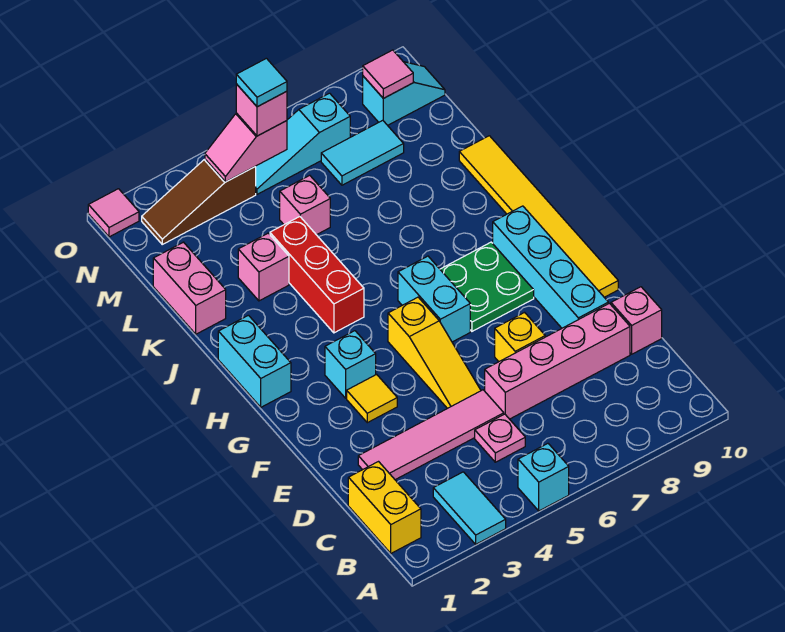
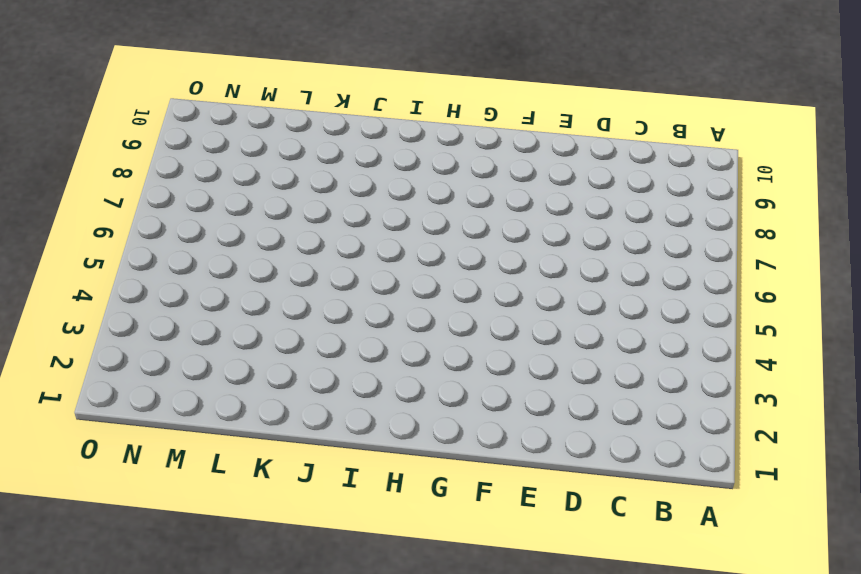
none -> cyan 1x2 tile [433,472,506,544]
none -> cyan 1x1 brick [518,444,569,511]
none -> yellow 1x2 brick [348,462,421,553]

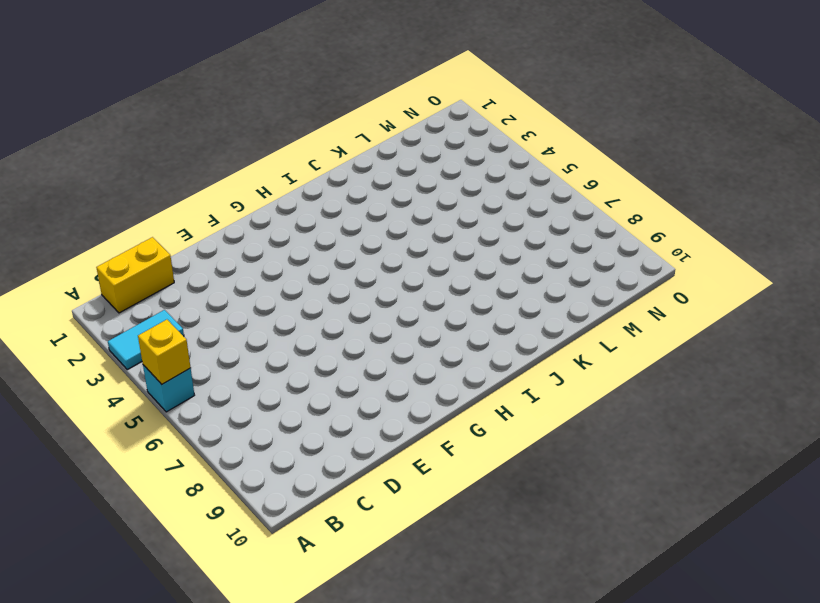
yellow 1x1 brick [138,320,191,384] -> yellow 1x1 brick moved to [495,313,545,362]
none -> pink 1x1 plate [475,414,525,462]
none -> pink 1x4 tile [358,390,504,480]
none -> pink 1x4 brick [485,303,630,419]

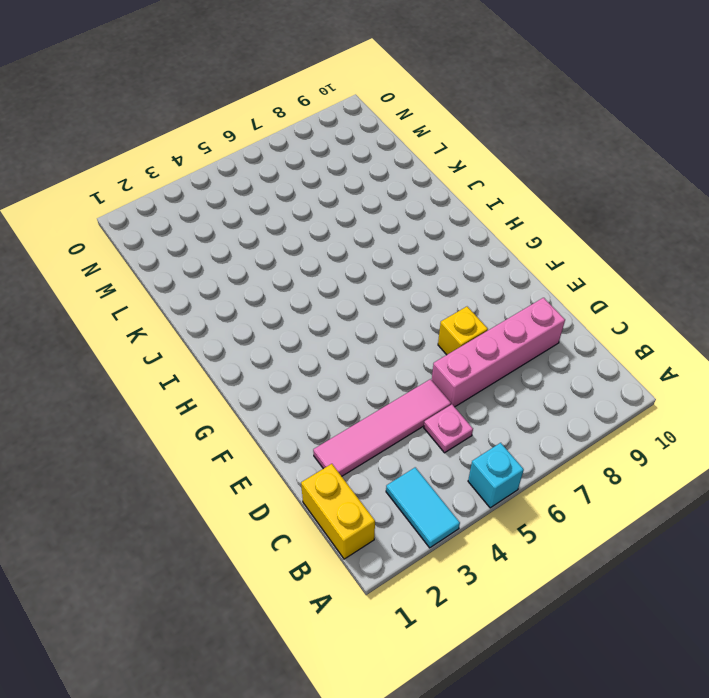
none -> pink 1x1 brick [611,287,662,354]
none -> yellow 1x3 slope [388,297,481,409]
none -> cyan 1x4 brick [493,206,608,328]

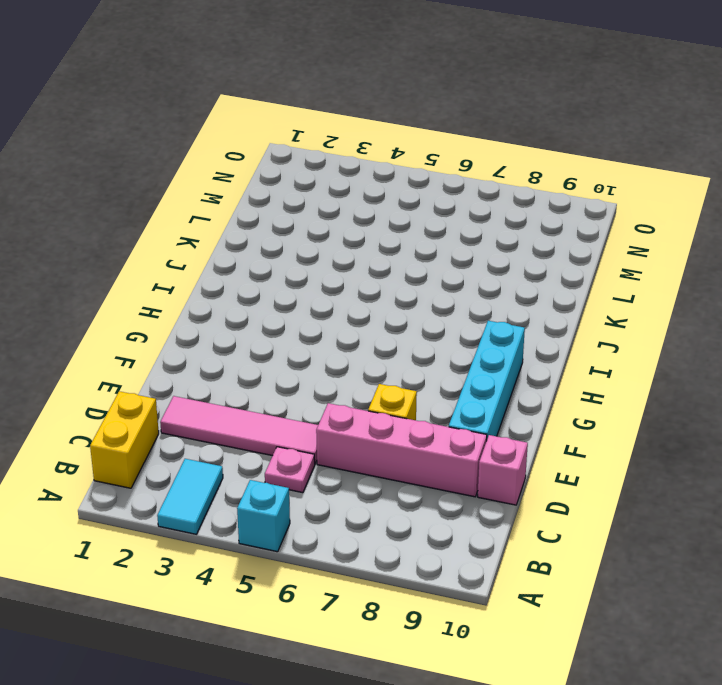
none -> yellow 1x3 slope [388,297,481,409]
none -> yellow 1x1 tile [347,374,397,423]
none -> yellow 1x6 tile [459,136,618,297]

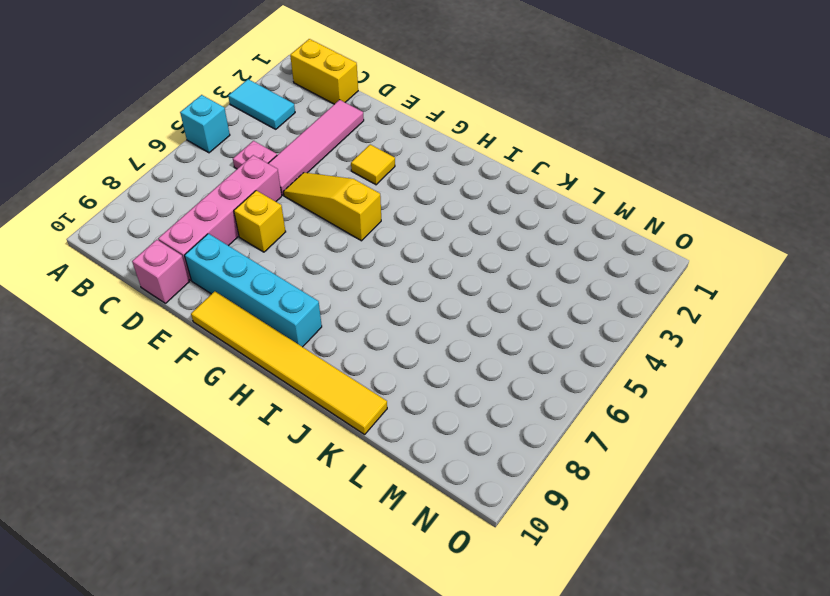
none -> cyan 1x1 brick [325,331,376,398]
none -> cyan 1x2 brick [398,256,470,342]
none -> green 2x2 plate [440,242,534,331]

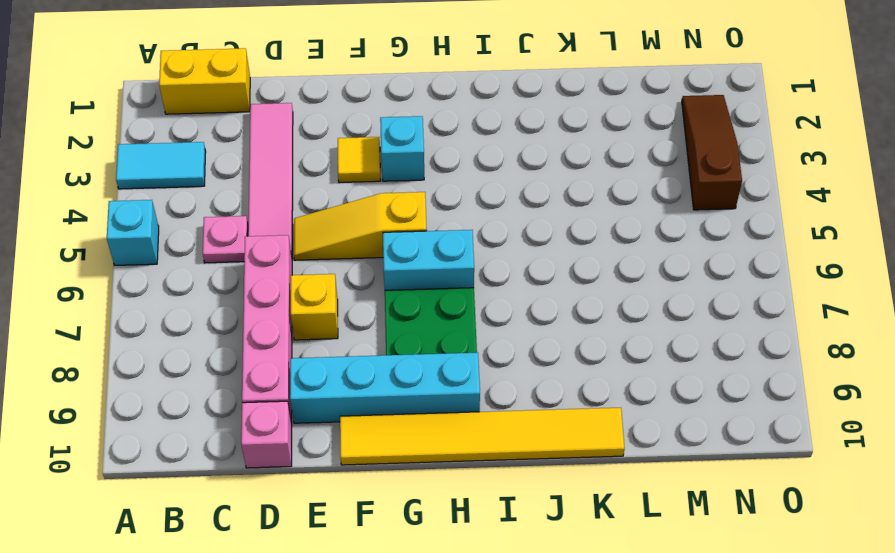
none -> cyan 1x2 brick [218,315,291,407]
none -> red 1x3 brick [270,217,364,333]
none -> pink 1x2 brick [153,242,226,334]

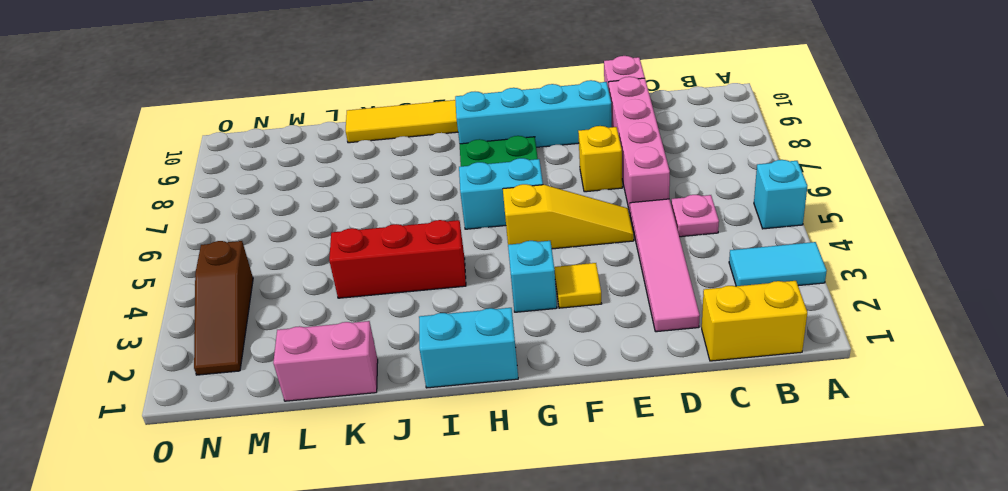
none -> pink 1x1 brick [238,233,289,301]
none -> pink 1x1 brick [280,175,330,235]
none -> cyan 1x2 tile [321,120,404,185]

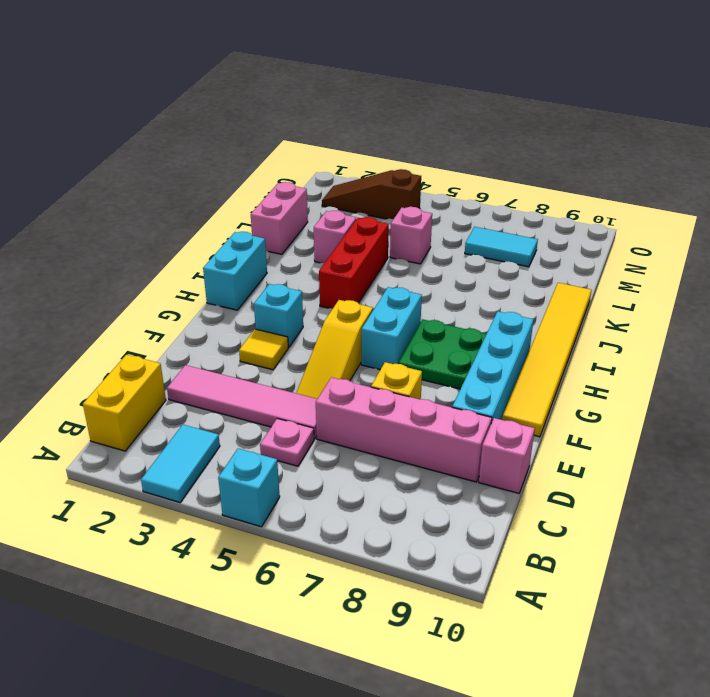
none -> cyan 1x3 slope [256,93,350,194]
none -> cyan 1x2 slope [363,62,445,125]
none -> pink 1x1 tile [88,189,139,237]

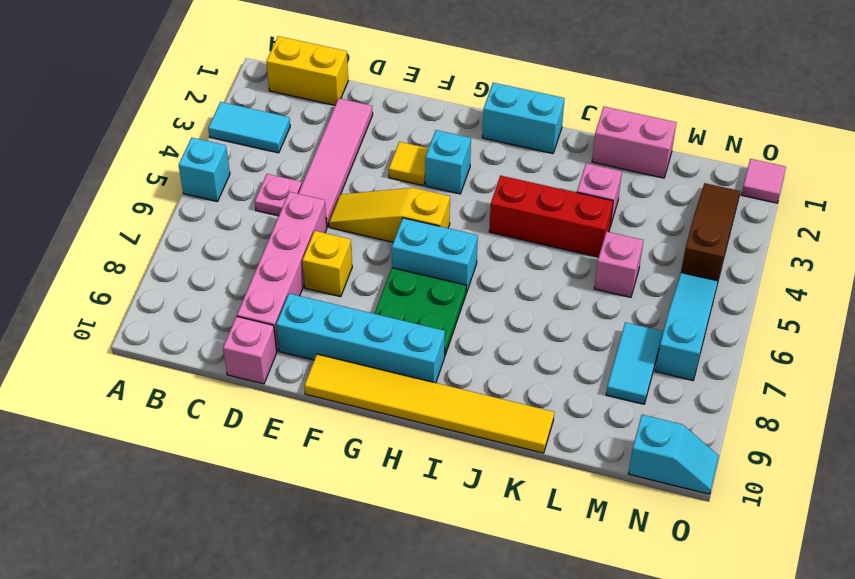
cyan 1x2 slope [628,415,719,494] -> cyan 1x2 slope turned to [363,62,445,125]
none -> pink 1x2 slope [205,113,287,182]
none -> pink 1x1 tile [363,50,413,98]
none -> pink 1x1 brick [236,84,287,136]

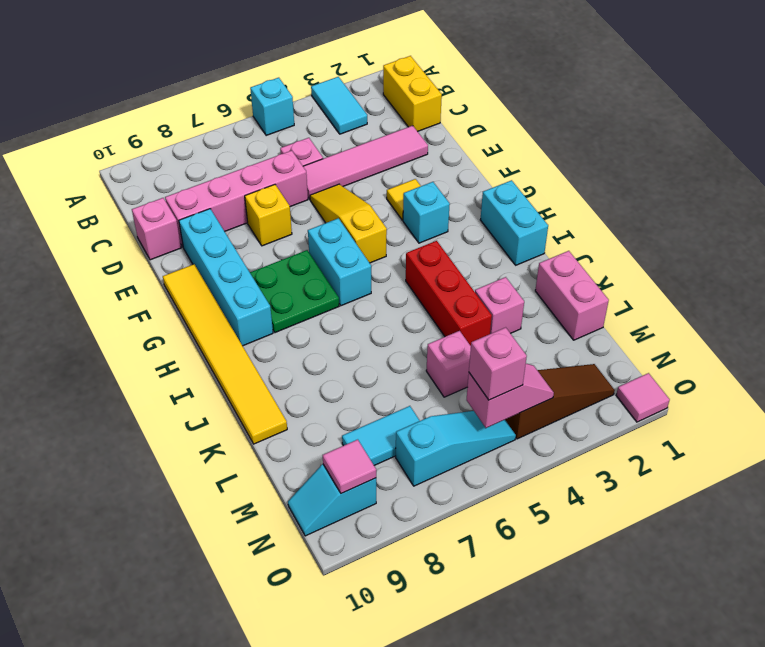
none -> cyan 1x1 tile [236,58,287,107]

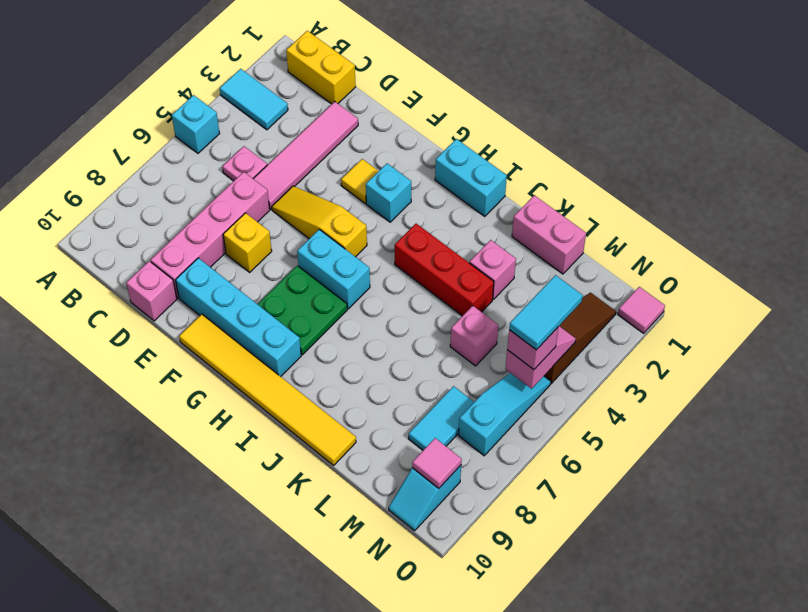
cyan 1x2 tile [509,275,583,350] -> cyan 1x1 tile [236,58,287,107]

